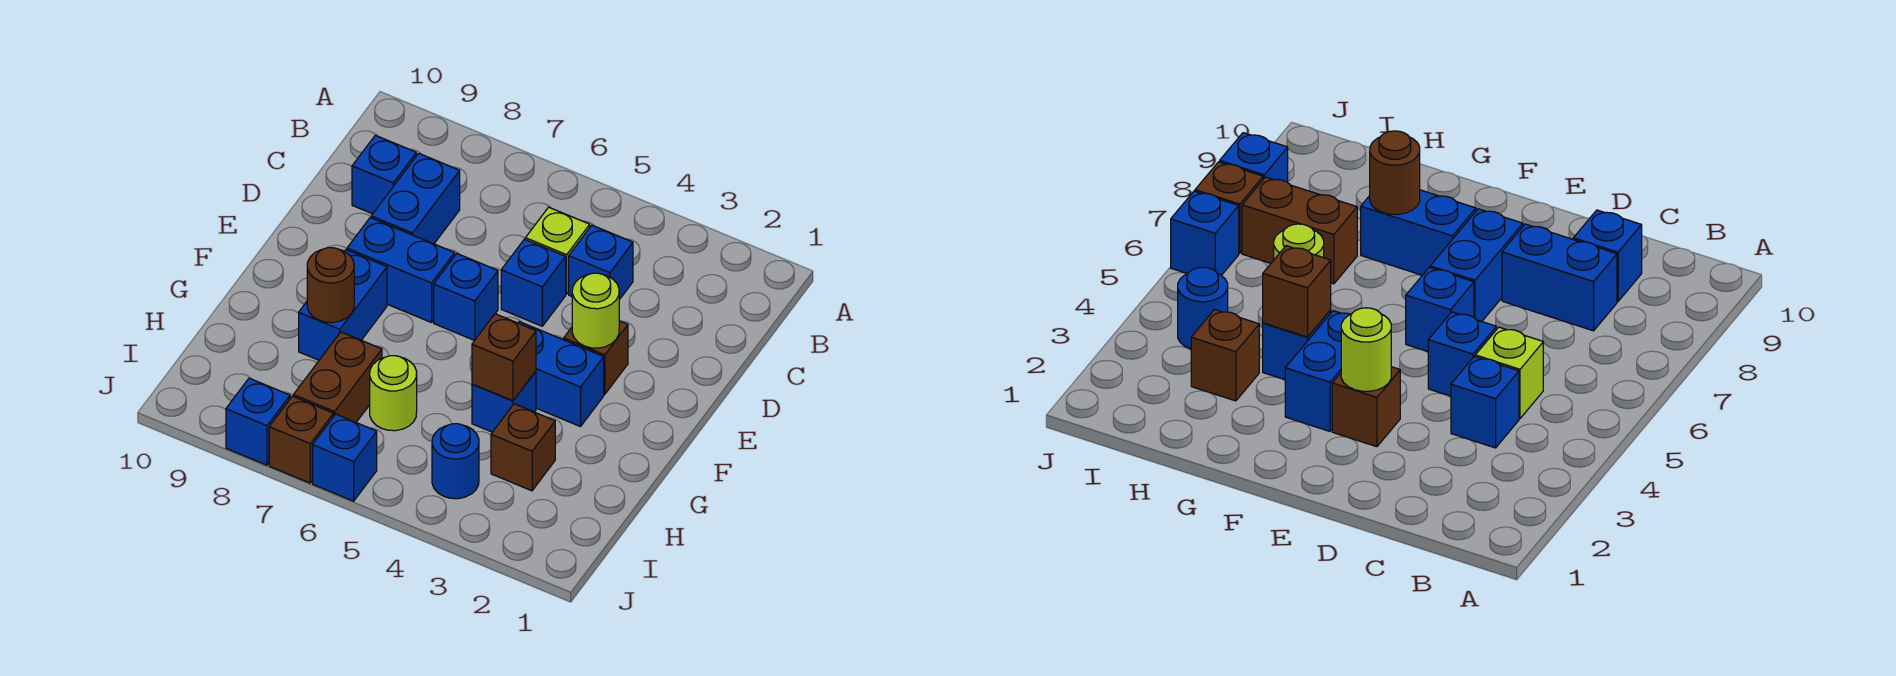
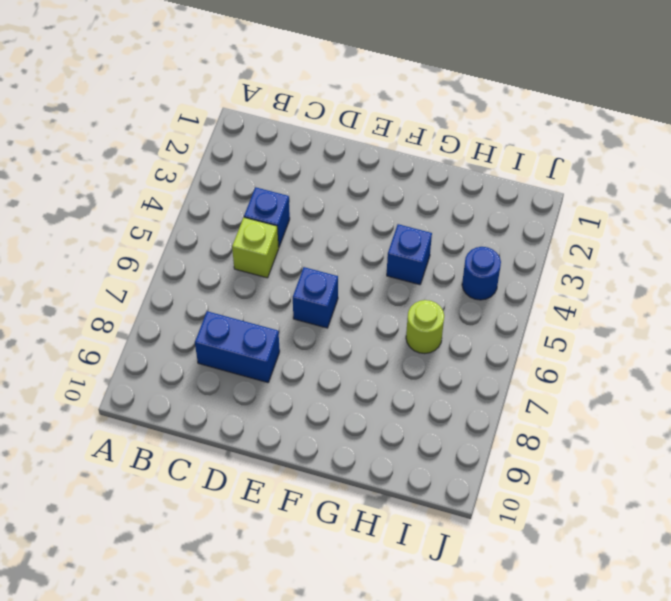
none -> blue 1x1 brick [352,135,416,214]
none -> blue 1x1 brick [501,239,566,326]
none -> brown 1x1 brick [564,321,628,394]

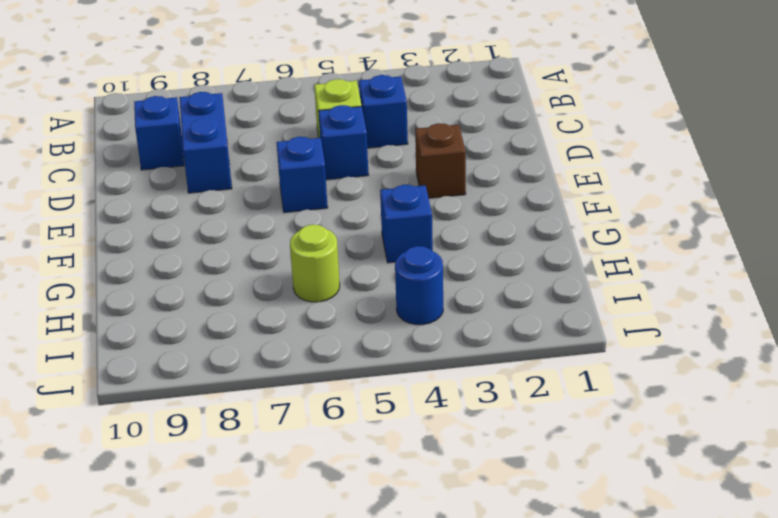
none -> blue 1x2 brick [347,218,455,323]
none -> blue 1x2 brick [518,322,604,426]
none -> blue 1x2 brick [299,250,387,360]

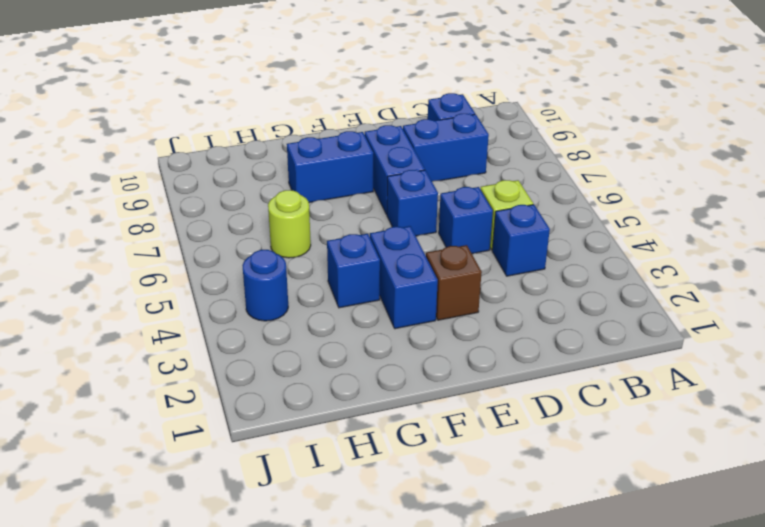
none -> brown 1x1 brick [491,404,555,491]
none -> brown 1x2 brick [293,332,382,422]
none -> blue 1x1 brick [313,414,377,501]

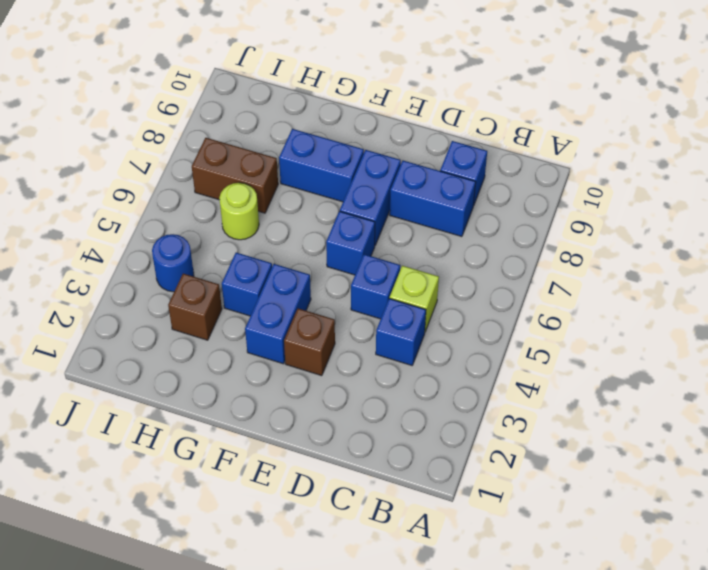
none -> blue 1x1 brick [313,414,377,501]
none -> brown 1x1 brick [269,396,333,483]
none -> blue 1x1 brick [226,378,290,465]

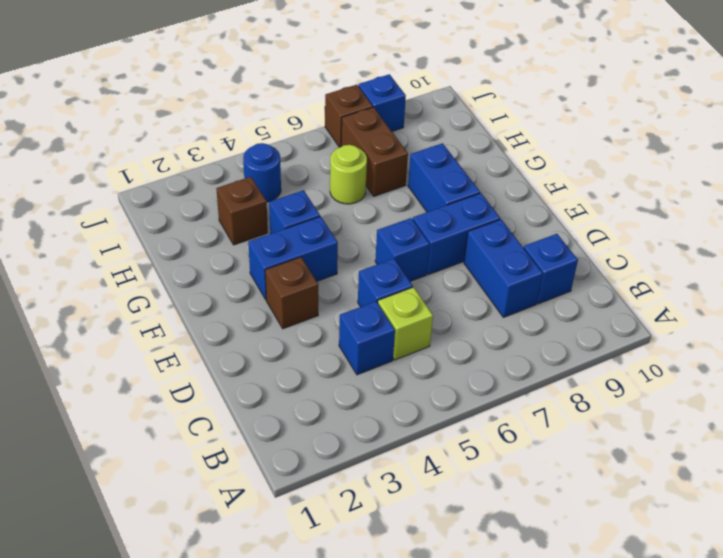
none -> blue 1x1 brick [313,414,377,501]
none -> lime 1x1 round brick [572,273,619,348]
none -> brown 1x1 brick [472,314,536,401]

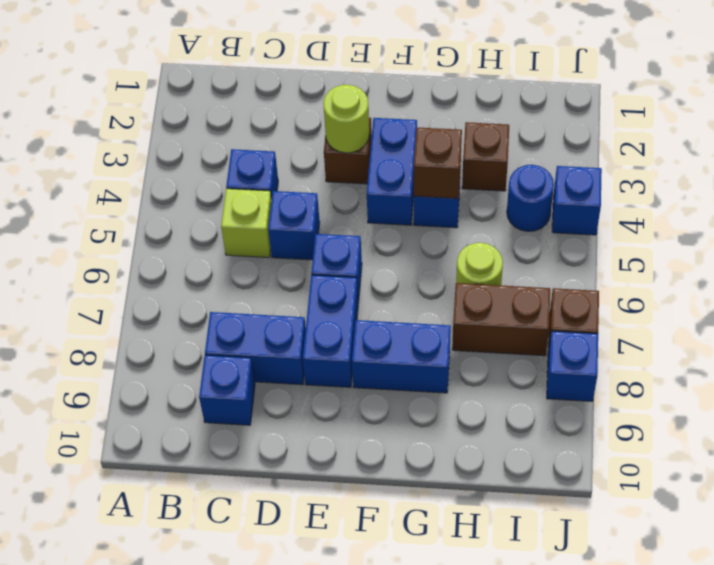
blue 1x1 brick [552,166,602,235] -> blue 1x1 brick moved to [313,414,377,501]
none -> brown 1x1 round brick [307,248,354,323]

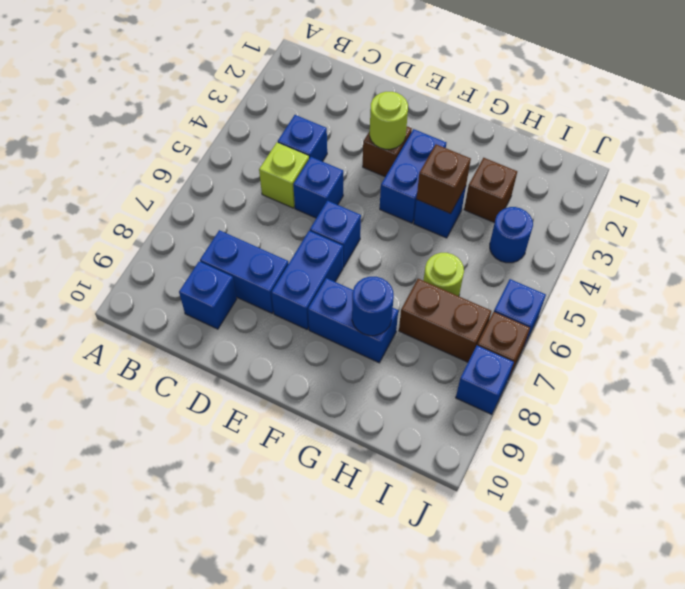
blue 1x1 round brick [352,277,394,336] -> brown 1x1 round brick [307,248,354,323]

